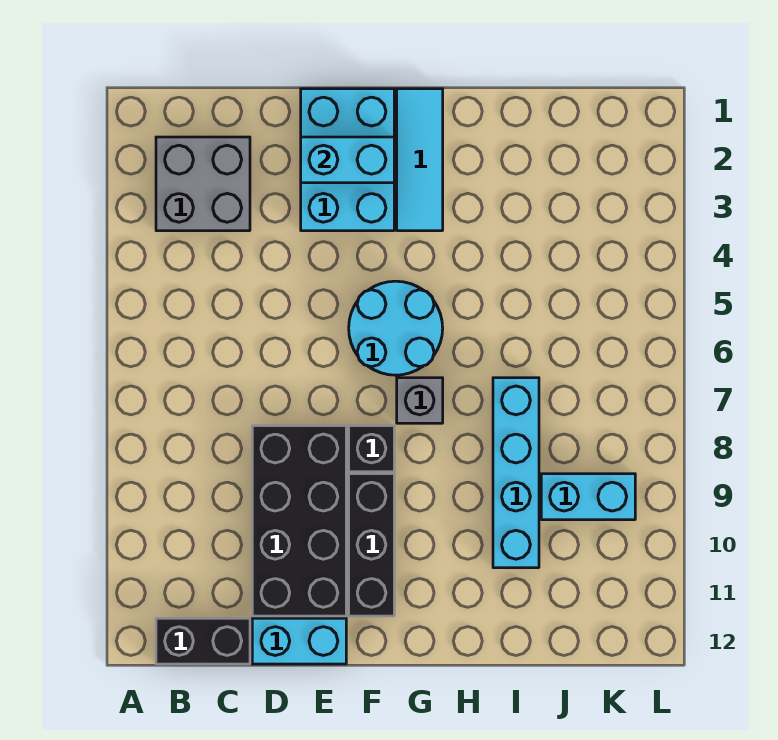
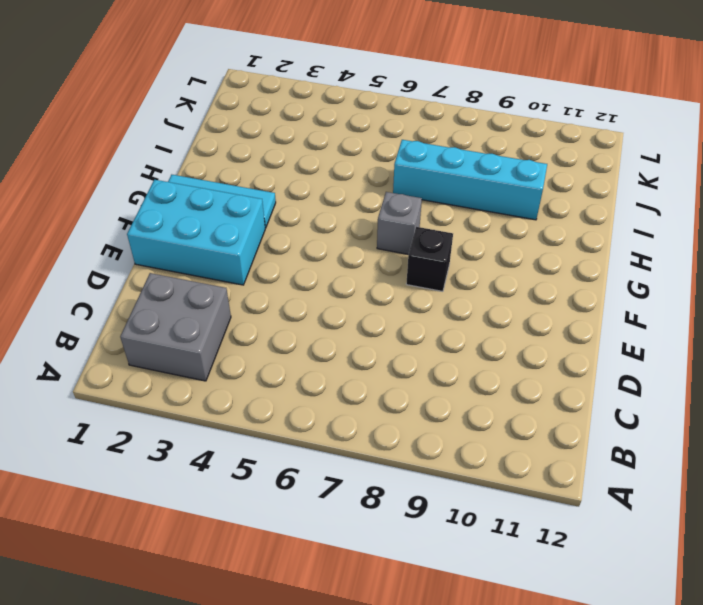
none -> black 1x2 brick [156,618,250,664]
none -> black 2x4 brick [252,426,346,616]
none -> cyan 1x2 brick [252,618,346,664]

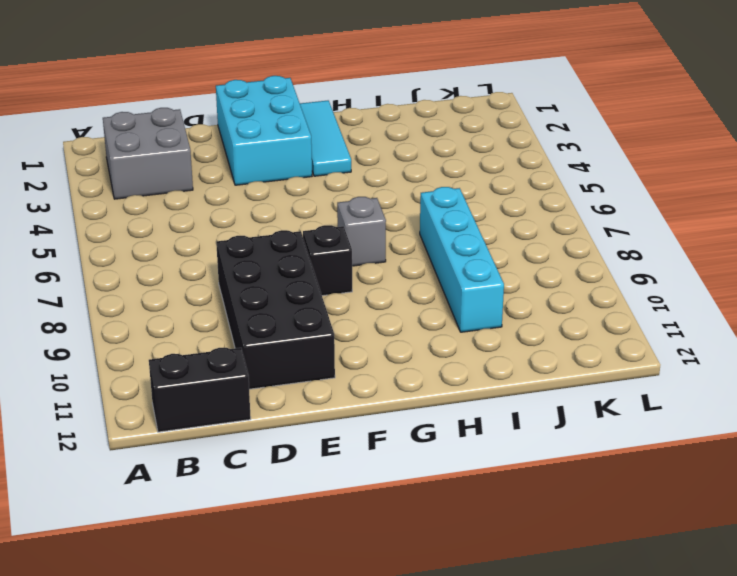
none -> cyan 1x2 brick [252,618,346,664]
none -> cyan 2x2 round brick [349,281,443,375]
none -> black 1x3 brick [349,474,394,616]

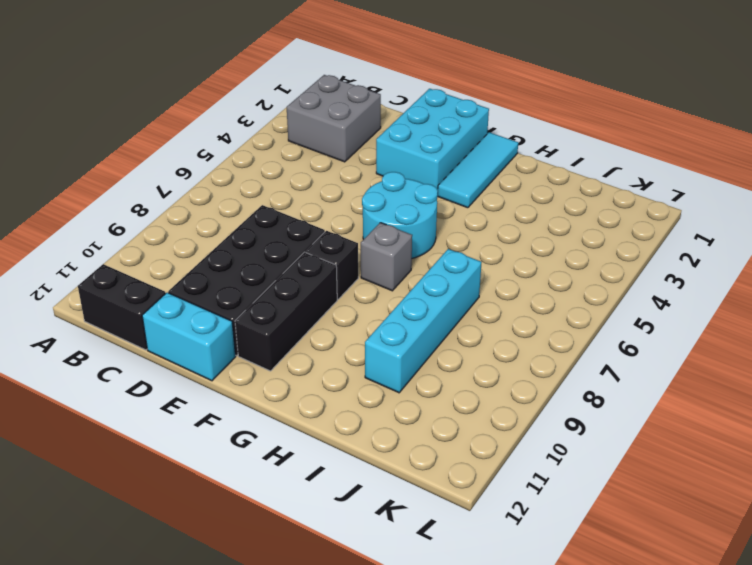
none -> cyan 1x2 brick [541,474,635,520]
none -> cyan 1x2 brick [301,137,394,183]

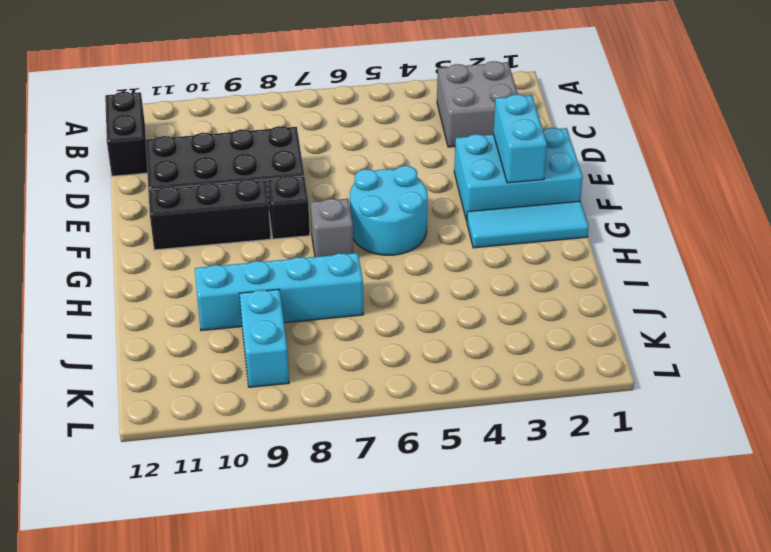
none -> cyan 1x2 brick [252,618,346,664]

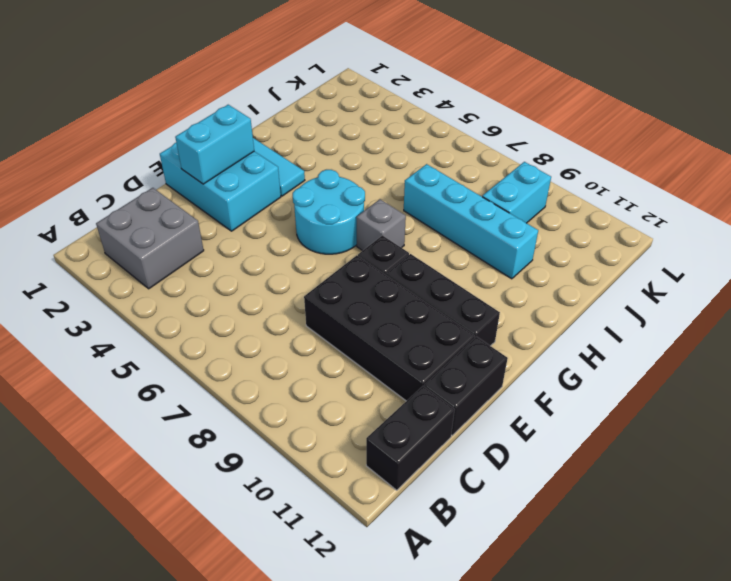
black 1x2 brick [424,337,508,435] -> cyan 1x2 brick [252,618,346,664]

